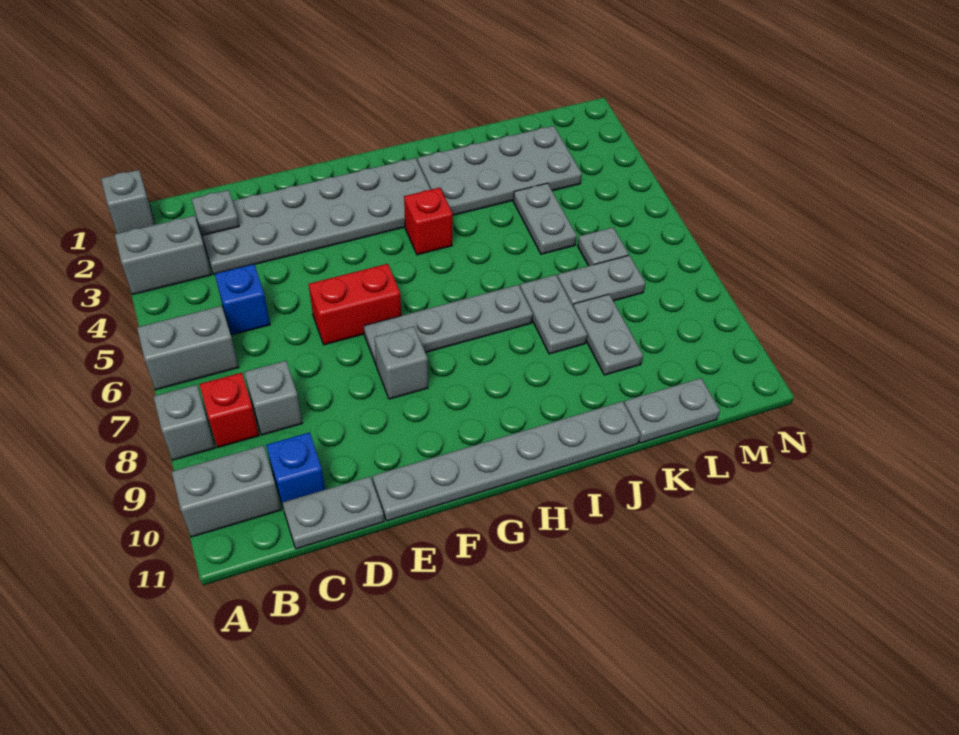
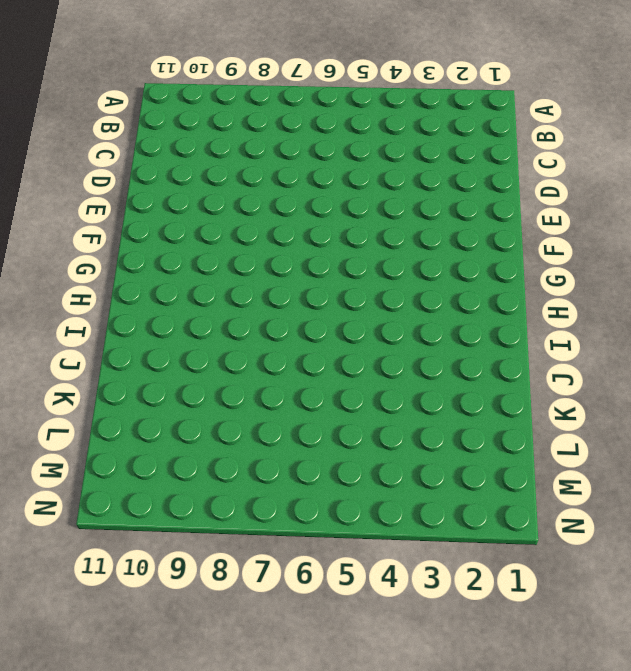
none -> grey 1x1 brick [101,170,155,234]
none -> grey 1x2 brick [115,216,211,294]
none -> grey 1x2 brick [137,306,239,390]

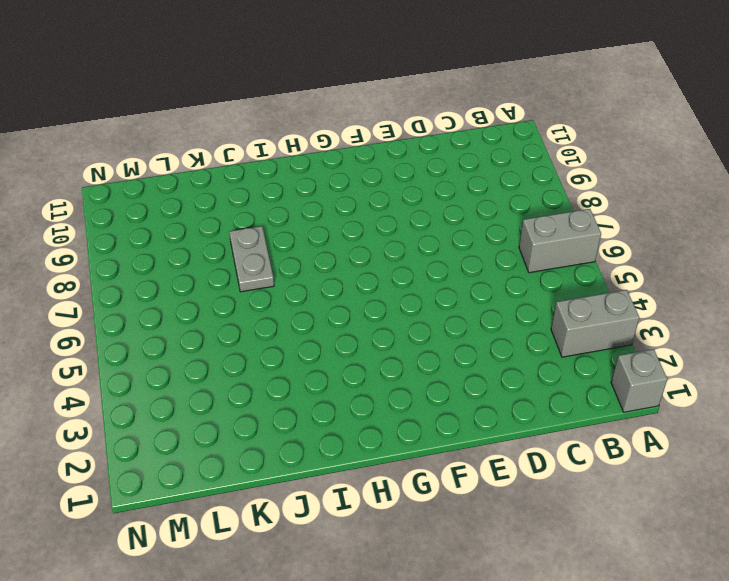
none -> grey 1x1 brick [154,385,215,460]
none -> grey 1x2 brick [172,445,281,537]
none -> red 1x1 brick [199,373,259,447]

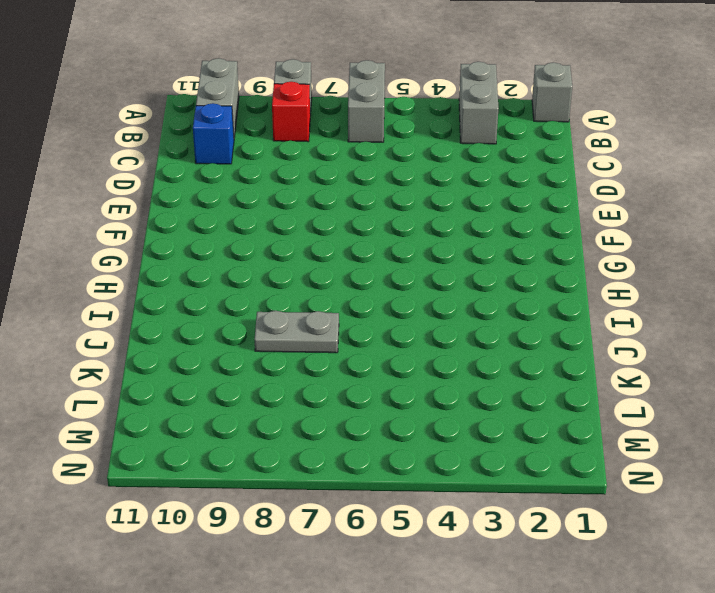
none -> grey 2x6 plate [196,158,431,275]
none -> blue 1x1 brick [215,264,270,335]
none -> grey 1x1 brick [244,361,302,435]

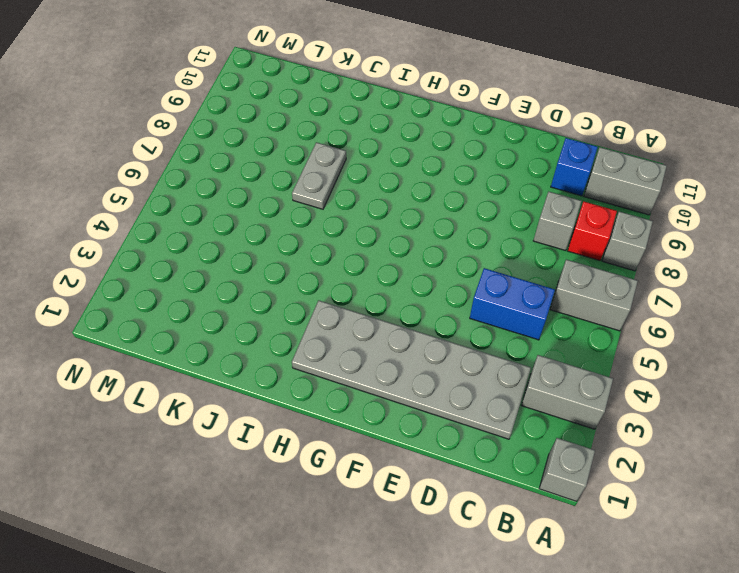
blue 1x2 brick [470,268,555,340] -> blue 1x1 brick [215,264,270,335]
none -> grey 1x2 plate [282,477,384,549]
none -> red 1x2 brick [309,264,401,345]
none -> grey 1x6 plate [373,401,640,521]

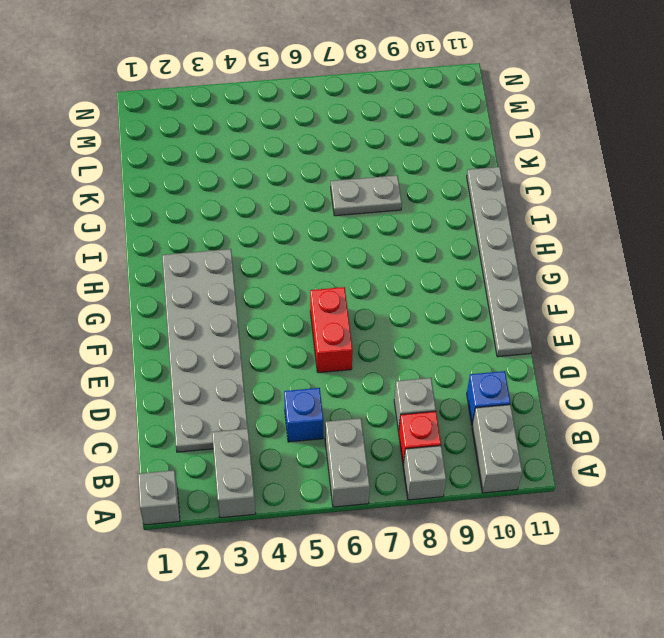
none -> grey 1x2 plate [282,477,384,549]
none -> grey 1x4 plate [364,285,533,366]
none -> grey 1x1 brick [374,326,428,399]

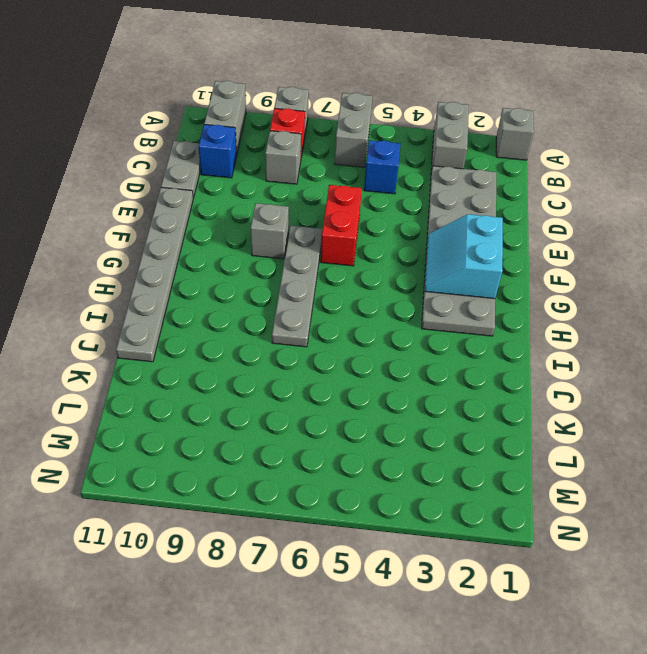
cyan 2x2 slope [425,214,503,299] -> none
none -> red 1x1 brick [404,188,453,255]
none -> grey 2x4 plate [417,126,582,215]
none -> grey 1x2 plate [520,275,587,354]

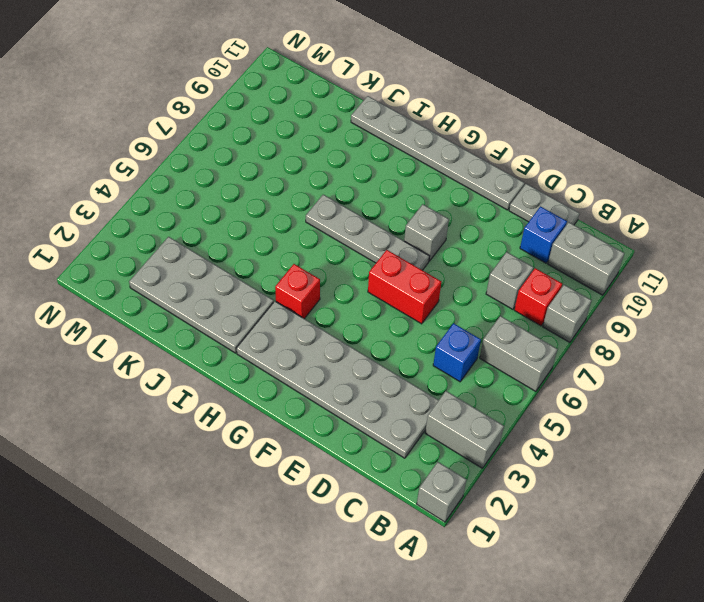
none -> grey 1x2 plate [520,275,587,354]
none -> grey 1x2 plate [513,183,577,254]
none -> grey 1x2 plate [558,255,645,306]

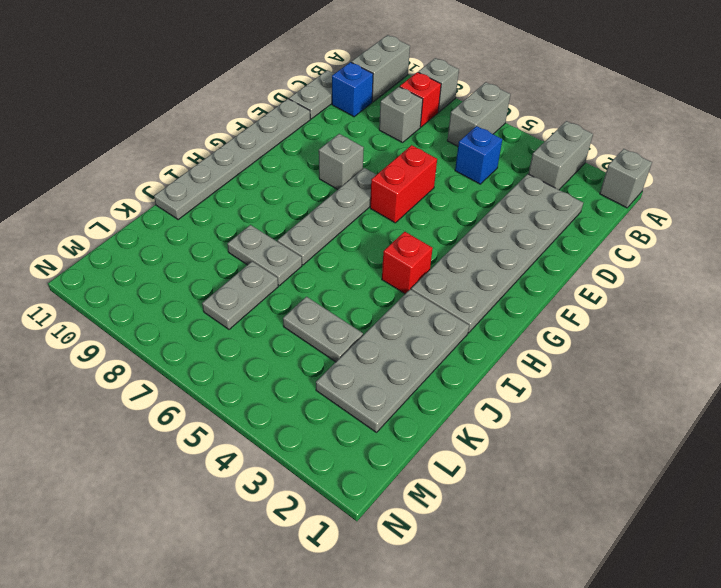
none -> grey 1x2 plate [573,294,643,375]
none -> grey 1x2 plate [624,378,720,443]
none -> grey 1x1 plate [578,228,629,266]

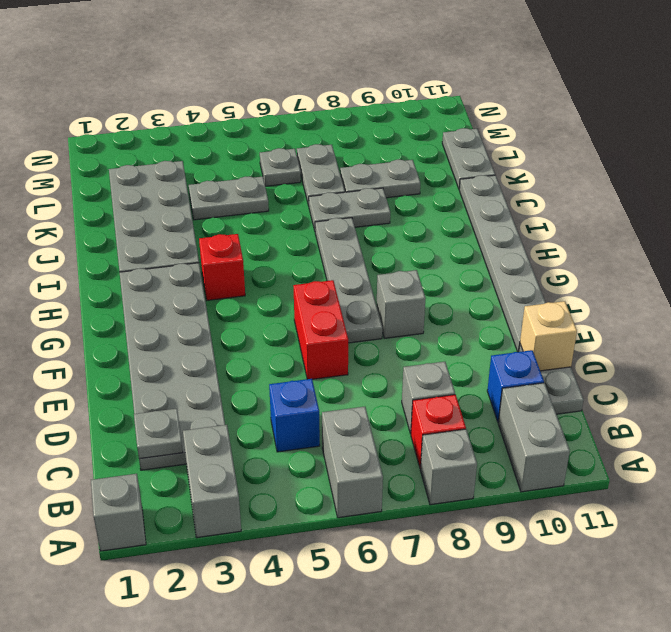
tan 1x1 brick [520,301,577,371] -> none

